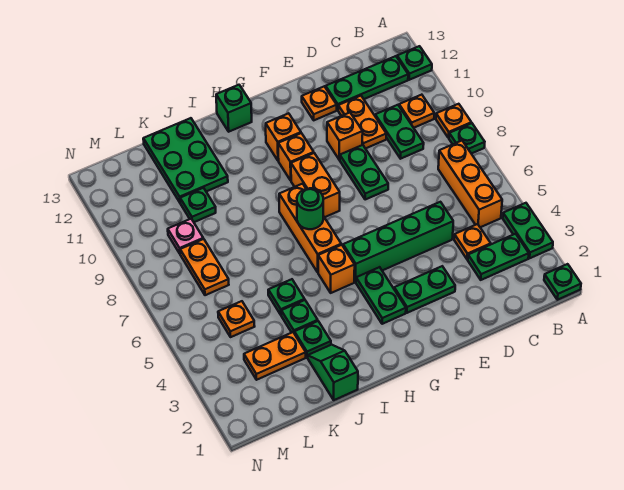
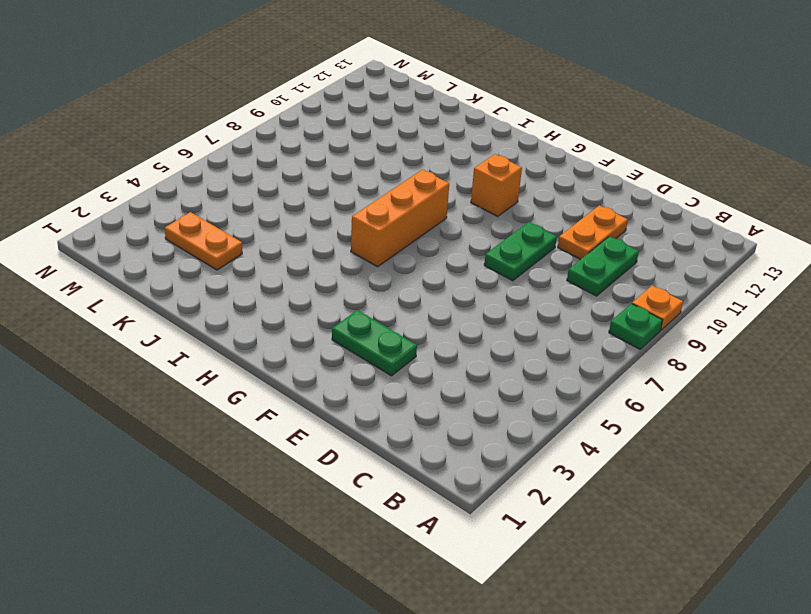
none -> green 1x1 plate [544,264,581,300]
none -> green 1x2 plate [503,203,553,258]
none -> green 1x1 plate [397,46,432,80]
none -> green 1x2 plate [468,234,529,280]

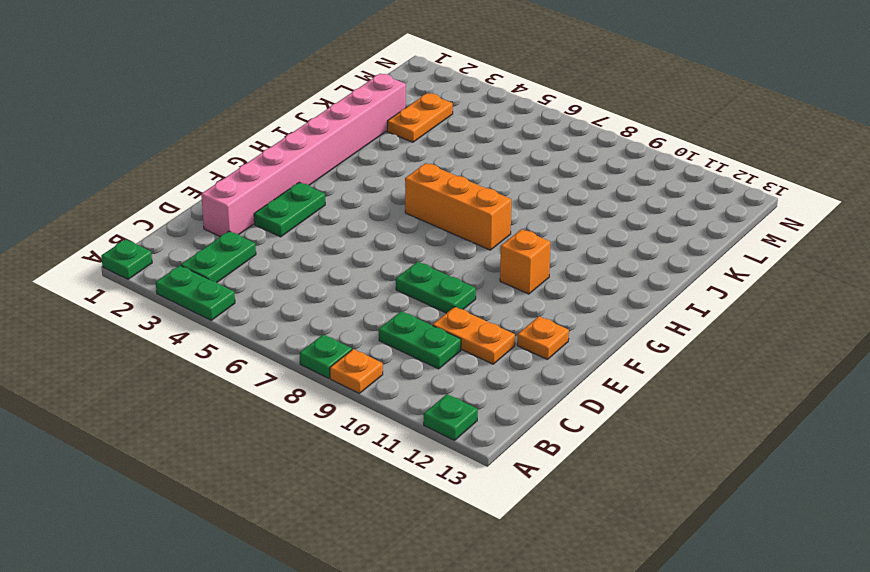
pink 1x8 brick [201,74,406,237] -> green 1x2 slope [308,345,358,400]
none -> orange 1x3 brick [438,141,502,227]
none -> orange 1x1 plate [399,95,434,128]
none -> green 1x3 plate [326,56,408,110]
none -> orange 1x1 plate [454,224,491,259]

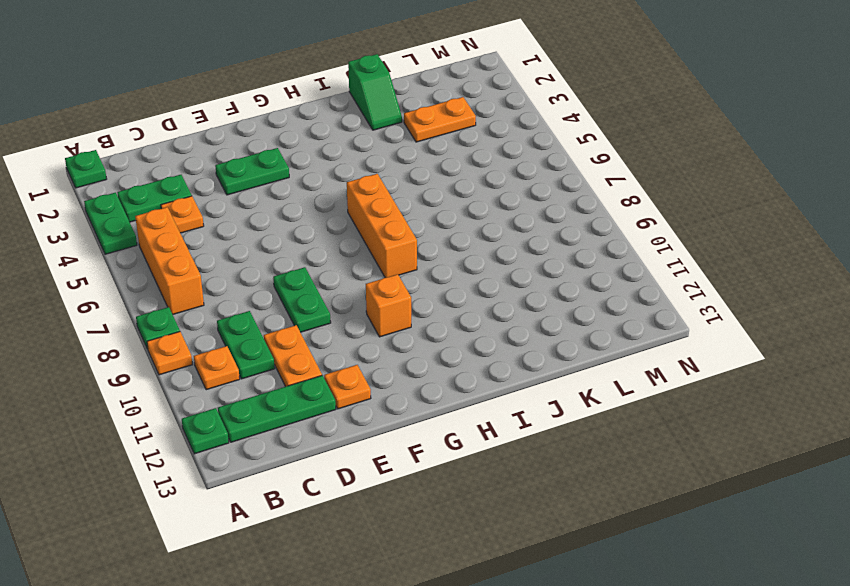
none -> green 1x4 brick [343,202,453,282]
none -> orange 1x1 brick [327,113,363,160]
none -> green 1x2 plate [356,267,406,324]
none -> orange 1x2 brick [291,153,340,217]

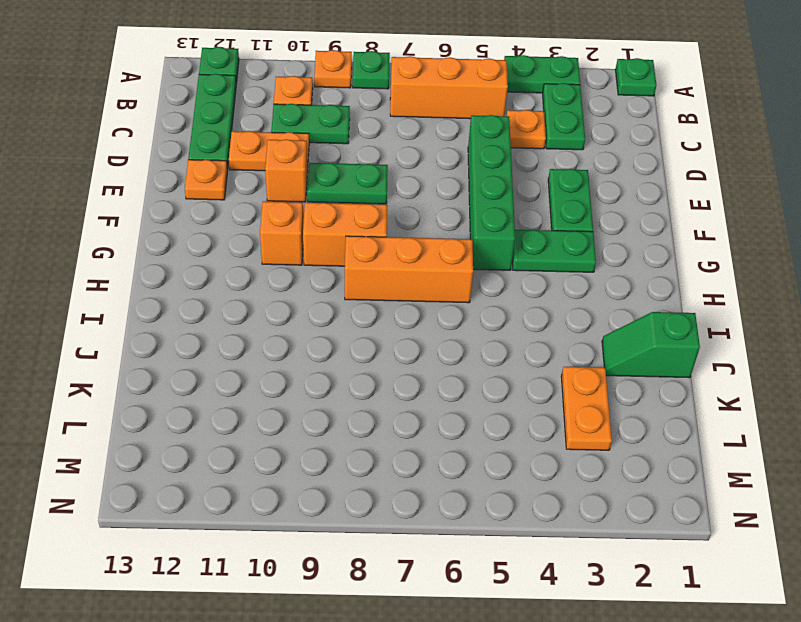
none -> orange 1x1 brick [266,113,301,161]
none -> orange 1x1 brick [318,245,355,293]
none -> green 1x1 brick [216,85,252,132]
none -> green 1x1 plate [294,321,331,357]

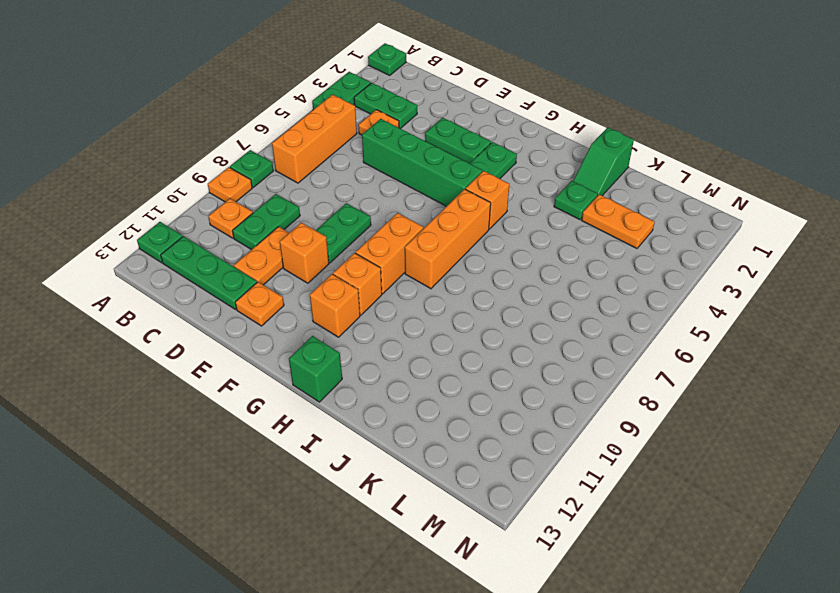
none -> green 1x1 plate [281,300,318,333]
none -> green 1x1 plate [268,279,305,315]
none -> green 2x3 plate [143,118,228,202]
none -> green 1x1 plate [180,188,216,222]

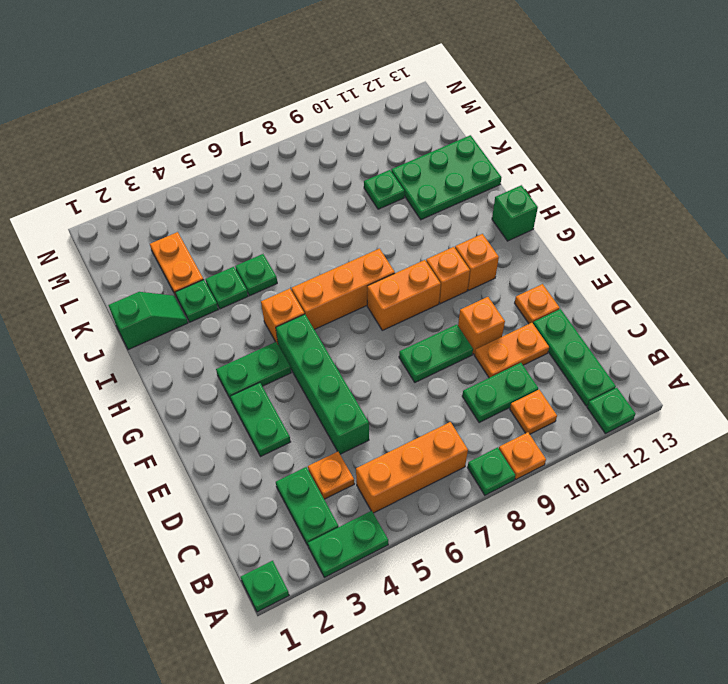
none -> orange 1x1 plate [218,301,255,337]
none -> orange 1x2 plate [180,239,229,295]
none -> pink 1x1 plate [168,219,203,253]
none -> green 1x1 round brick [297,188,323,229]

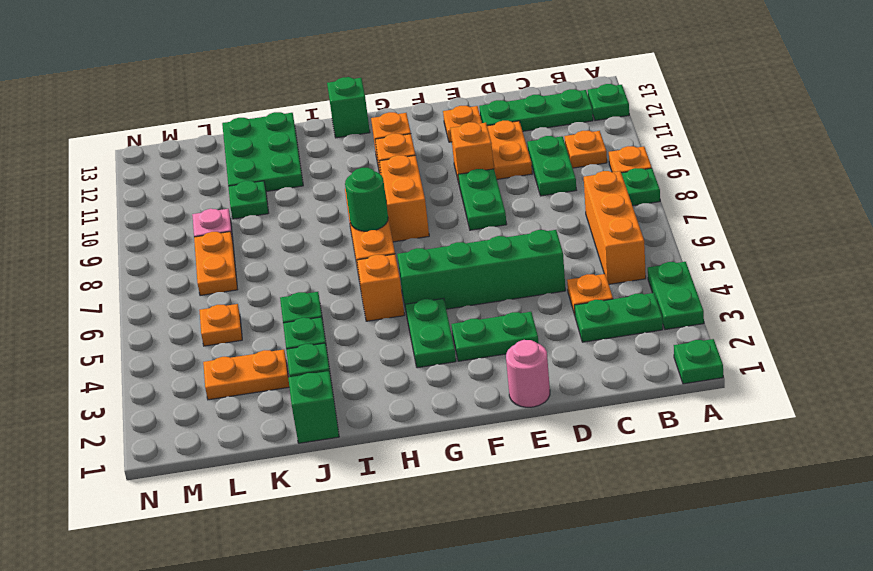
pink 1x1 round brick [506,340,550,407] -> none

